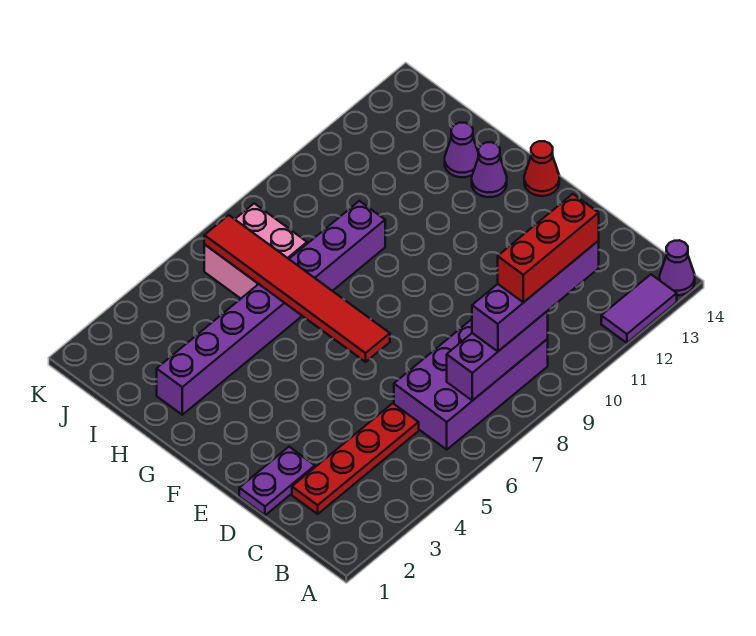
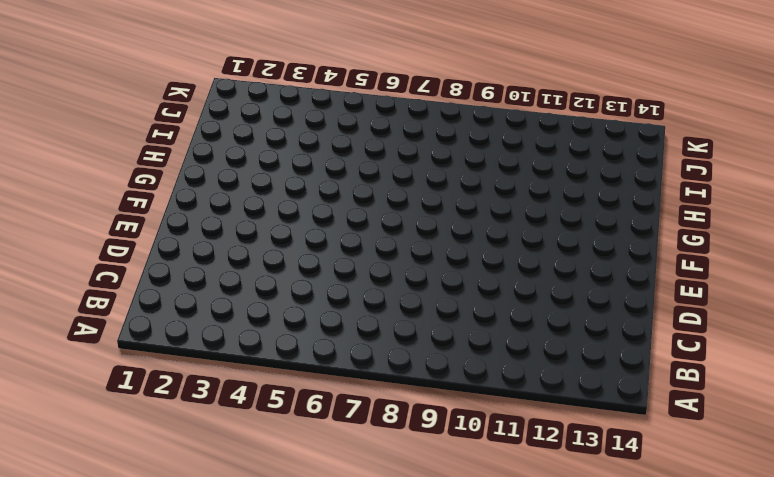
none -> purple 1x2 tile [601,275,677,343]
none -> purple 1x1 cone [660,240,695,295]
none -> purple 2x4 brick [394,319,548,450]

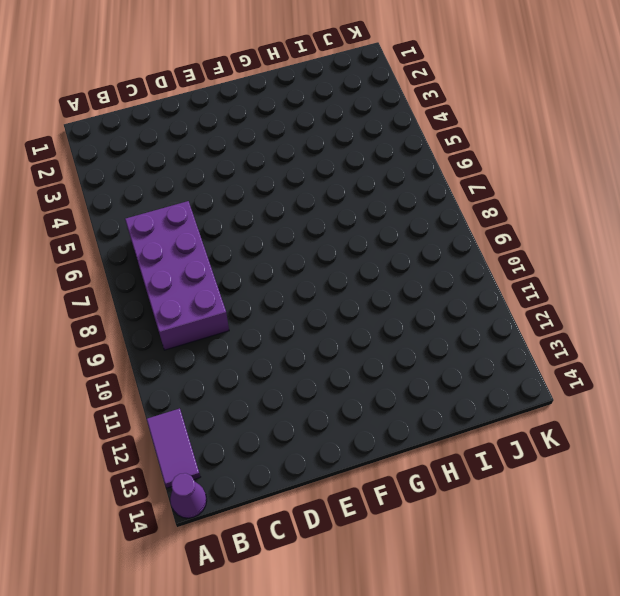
none -> red 1x4 plate [292,403,419,514]
none -> purple 1x2 plate [239,447,315,515]
none -> red 1x1 cone [524,141,559,196]

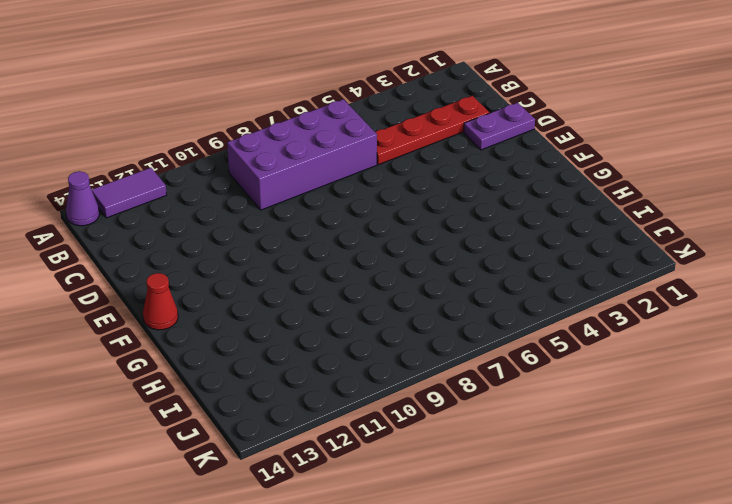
none -> purple 1x1 cone [472,142,507,197]
none -> purple 1x8 brick [157,201,385,415]
none -> purple 1x1 cone [445,123,478,177]

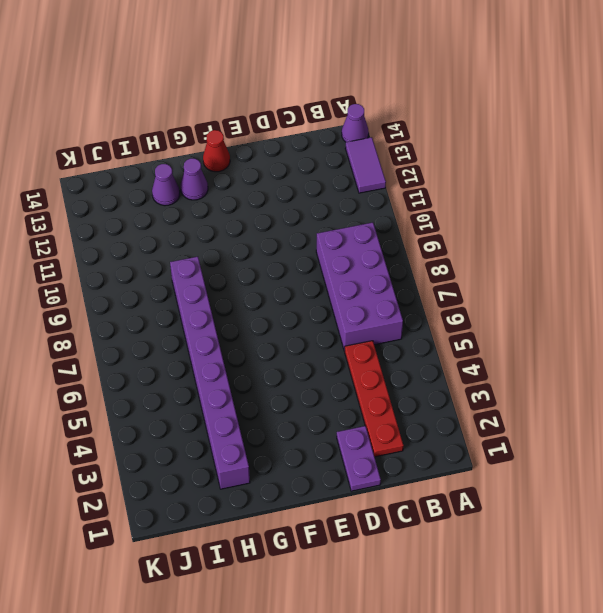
none -> pink 2x2 brick [204,203,307,299]
none -> purple 1x3 brick [447,311,548,401]
none -> red 1x6 tile [204,215,390,362]

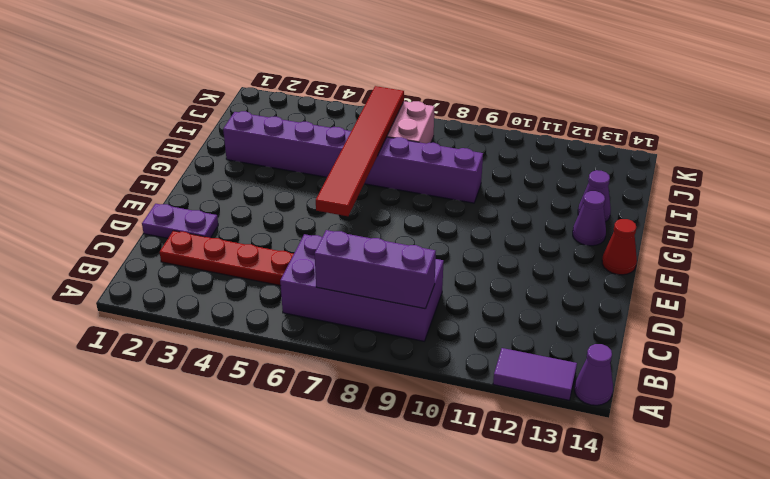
none -> purple 1x4 brick [472,241,599,351]
none -> red 1x3 brick [498,194,599,303]

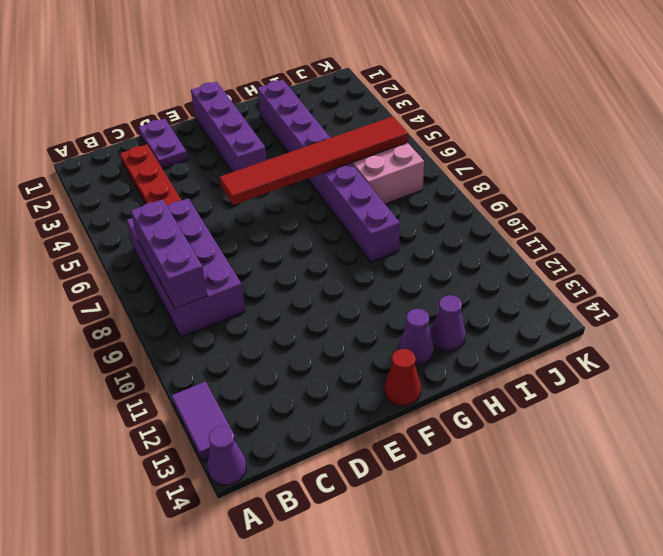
purple 1x4 brick [191,82,267,172] -> purple 1x4 brick moved to [472,241,599,351]
none -> red 1x3 brick [498,194,599,303]

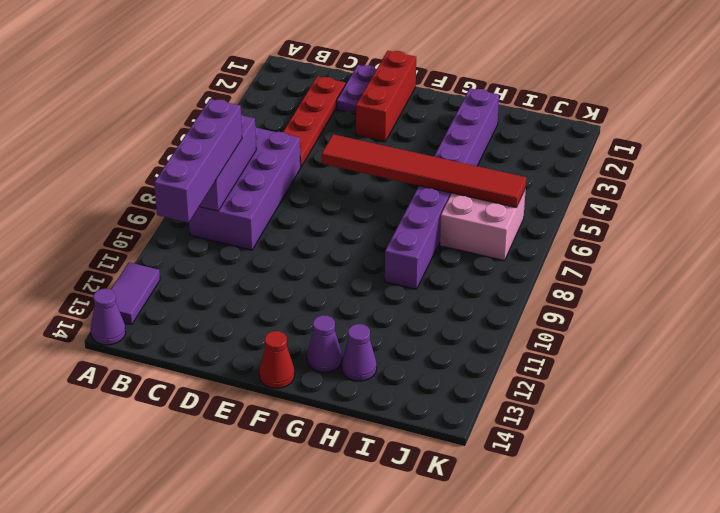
red 1x3 brick [356,51,416,142] -> red 1x3 brick moved to [498,194,599,303]

